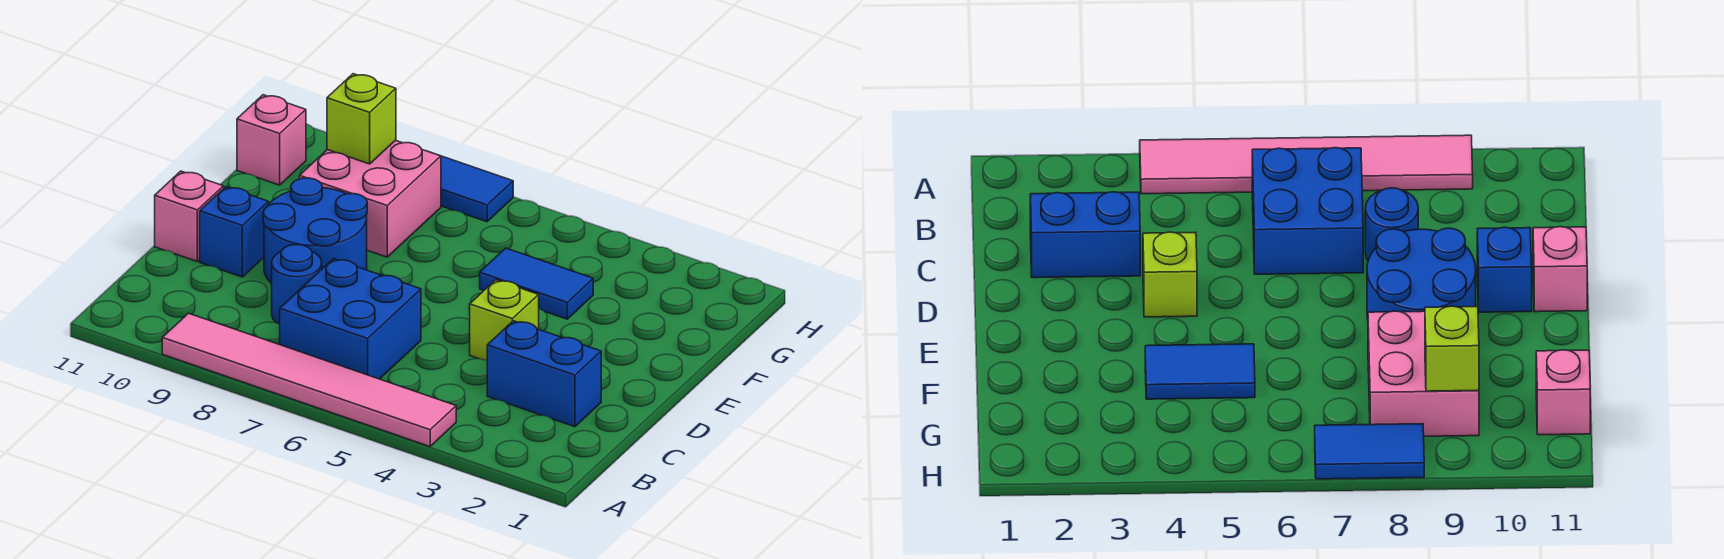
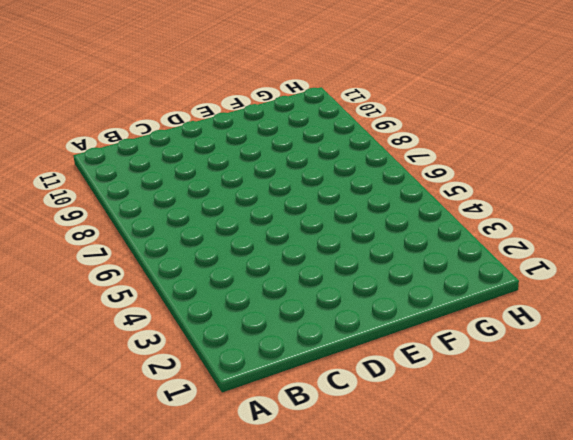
none -> pink 1x6 tile [162,313,456,446]
none -> blue 2x2 brick [280,259,421,379]
none -> blue 1x2 brick [487,321,601,427]

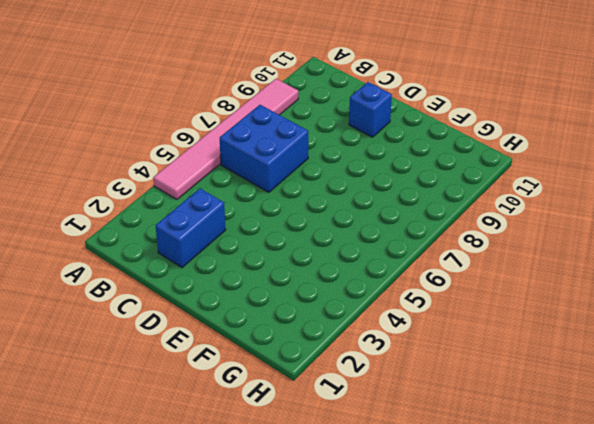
none -> blue 1x1 round brick [272,245,322,324]
none -> lime 1x1 brick [470,280,539,361]
none -> blue 2x2 round brick [263,178,367,283]

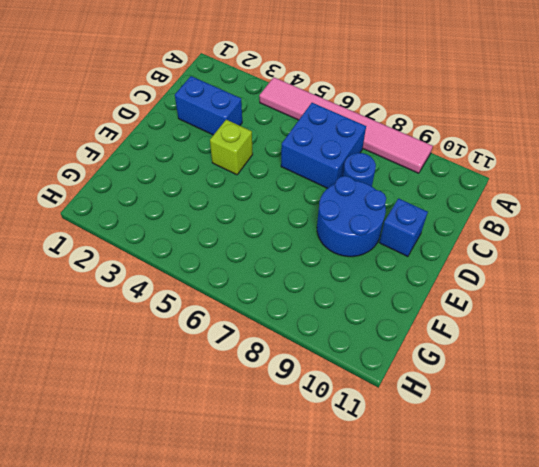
none -> pink 1x1 brick [155,171,224,261]
none -> blue 1x2 tile [480,248,593,319]
none -> pink 2x2 brick [299,140,441,257]

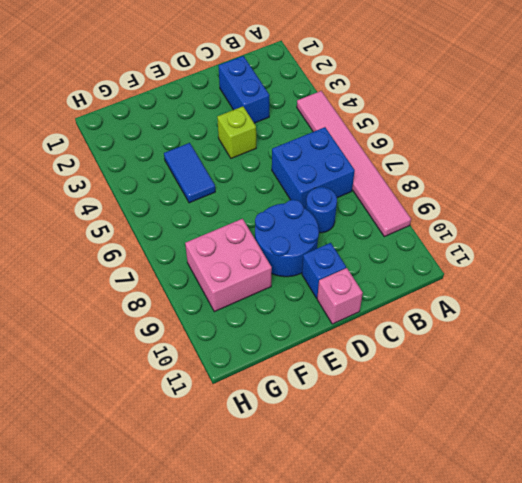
none -> pink 1x1 brick [237,95,306,185]
none -> blue 1x2 tile [441,156,513,222]
none -> lime 1x1 brick [327,74,396,164]

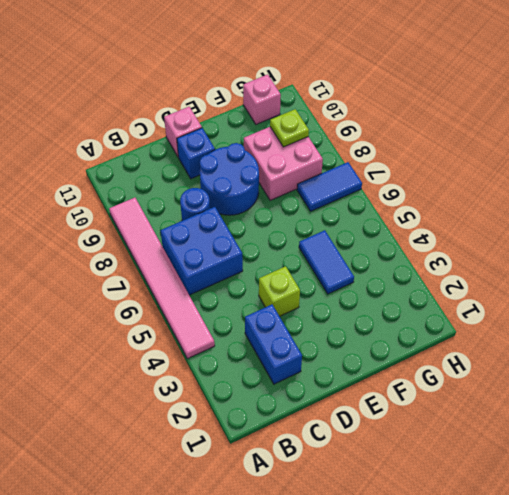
blue 1x2 tile [297,162,362,211] -> blue 1x2 tile turned to [441,156,513,222]
lime 1x1 plate [270,109,309,147] -> lime 1x1 brick [327,74,396,164]

